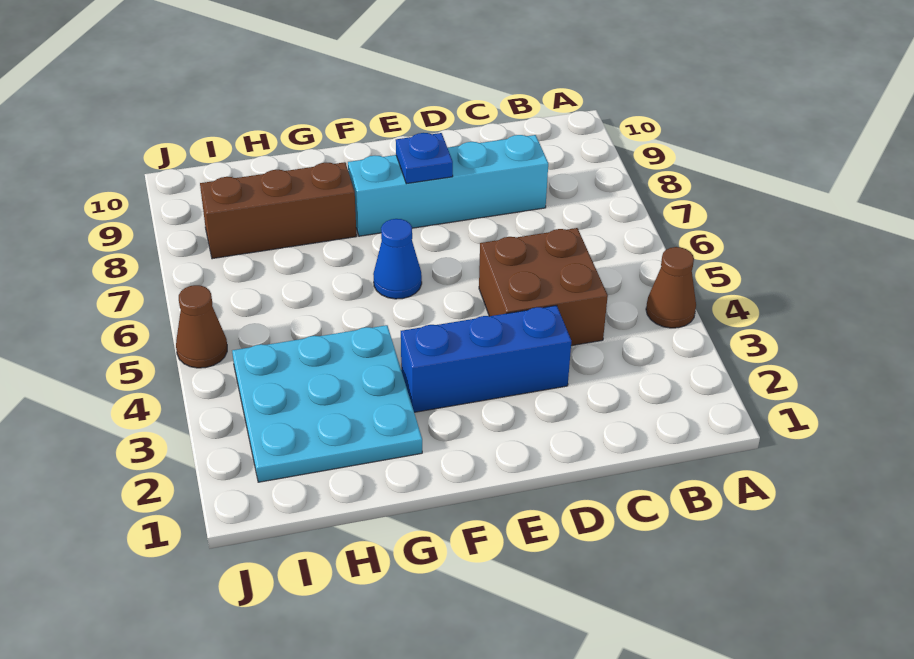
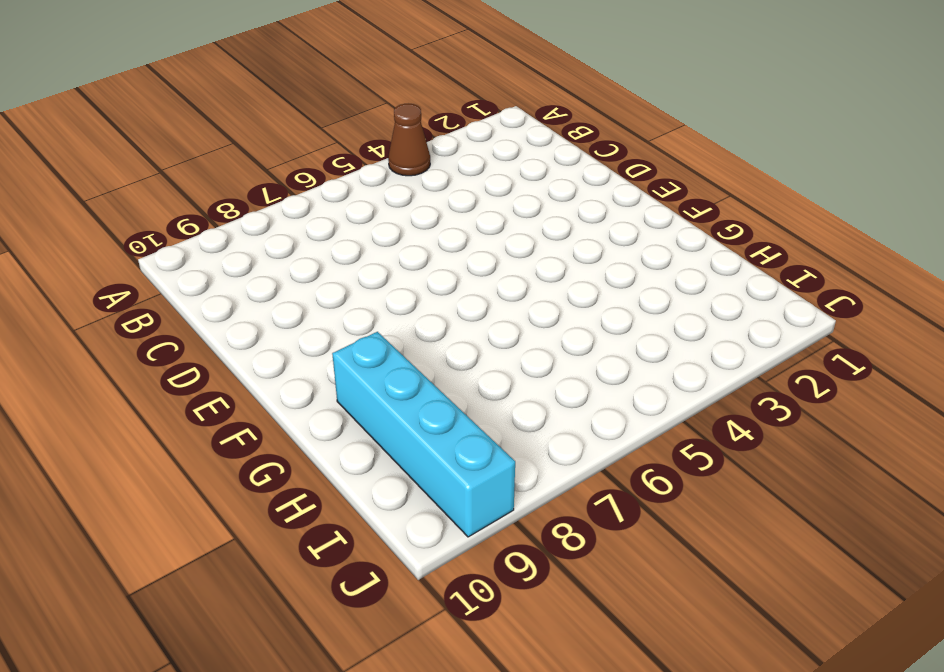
cyan 1x4 brick [332,332,515,537] -> cyan 1x4 brick moved to [348,135,548,236]
none -> brown 2x2 brick [479,228,608,346]
none -> blue 1x3 brick [401,305,571,412]

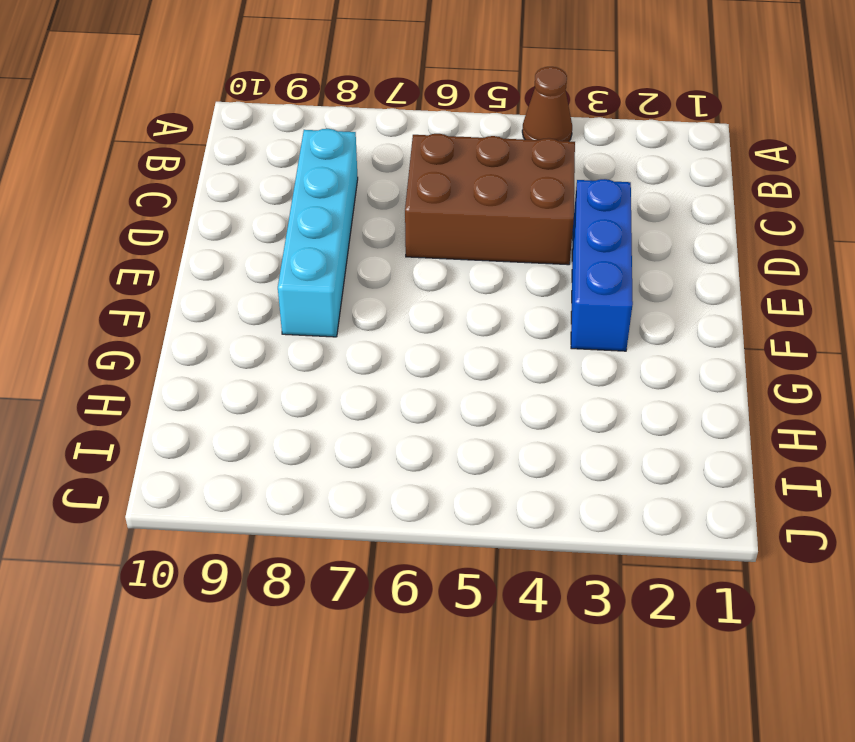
brown 2x3 brick [405,134,575,265] -> brown 2x2 brick [479,228,608,346]
none -> blue 1x1 cone [373,219,422,299]
none -> cyan 3x3 plate [232,325,422,482]

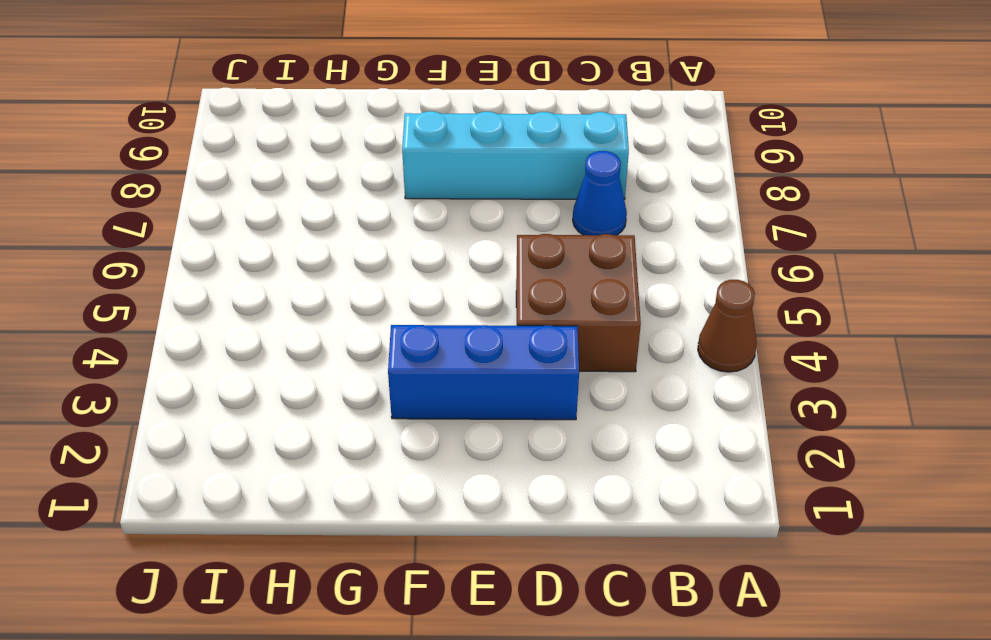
blue 1x1 cone [573,151,627,235] -> blue 1x1 cone moved to [373,219,422,299]
none -> cyan 3x3 plate [232,325,422,482]
none -> brown 1x3 brick [200,162,356,259]

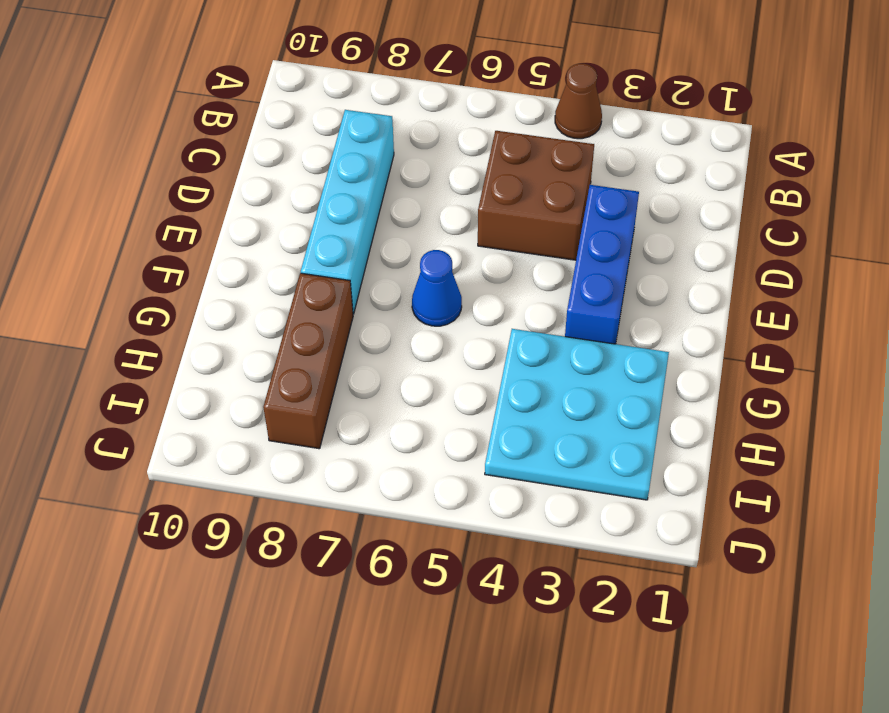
none -> brown 1x1 cone [176,285,227,368]
none -> blue 1x1 plate [396,133,453,184]

